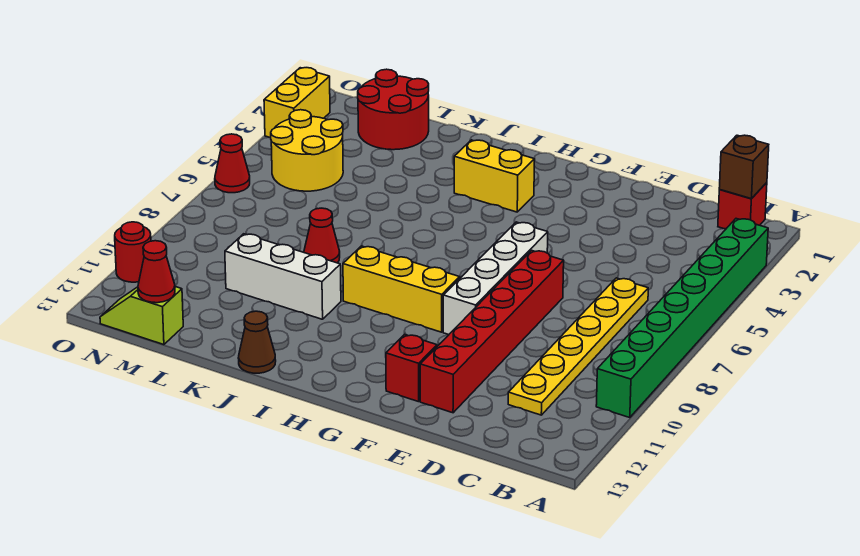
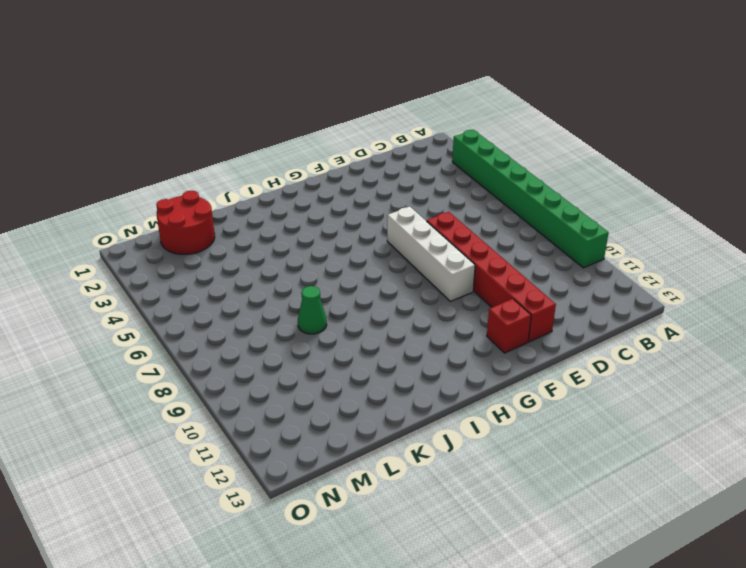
green 1x1 cone [298,286,327,334] -> red 1x1 cone [304,208,340,263]
none -> red 1x1 brick [718,183,767,229]
none -> yellow 1x6 plate [508,278,648,415]
none -> yellow 1x3 brick [343,246,460,332]

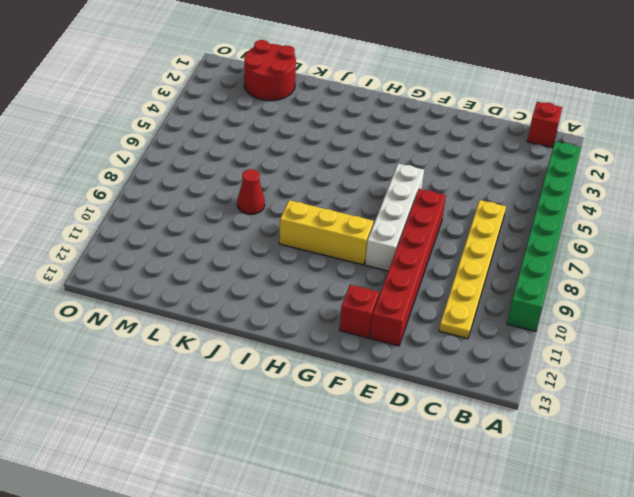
none -> yellow 1x2 brick [454,140,535,212]
none -> white 1x3 brick [225,234,341,319]
none -> brown 1x1 cone [238,311,276,373]

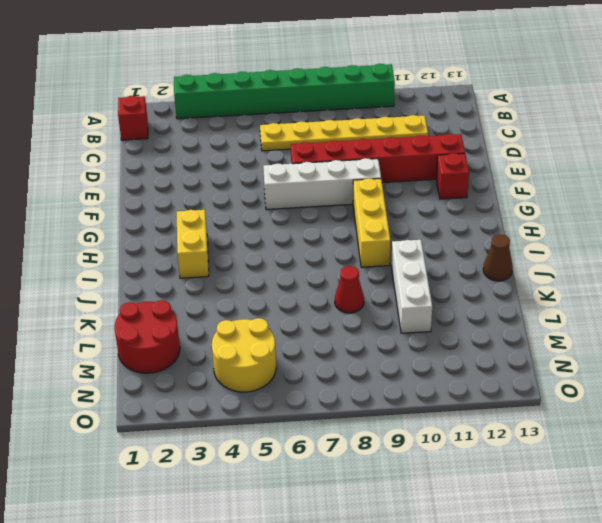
none -> lime 1x2 slope [100,287,183,345]
none -> yellow 1x2 brick [264,68,330,137]
none -> red 1x1 cone [215,134,250,193]

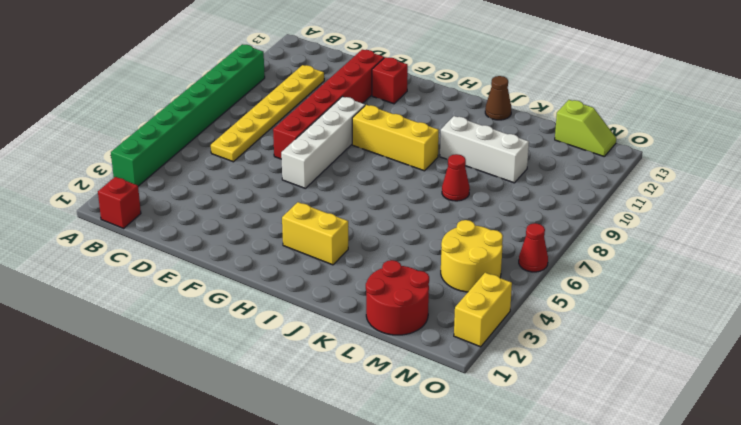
none -> red 1x1 round brick [115,222,151,282]
none -> brown 1x1 brick [719,135,769,199]
none -> red 1x1 cone [138,241,175,303]

